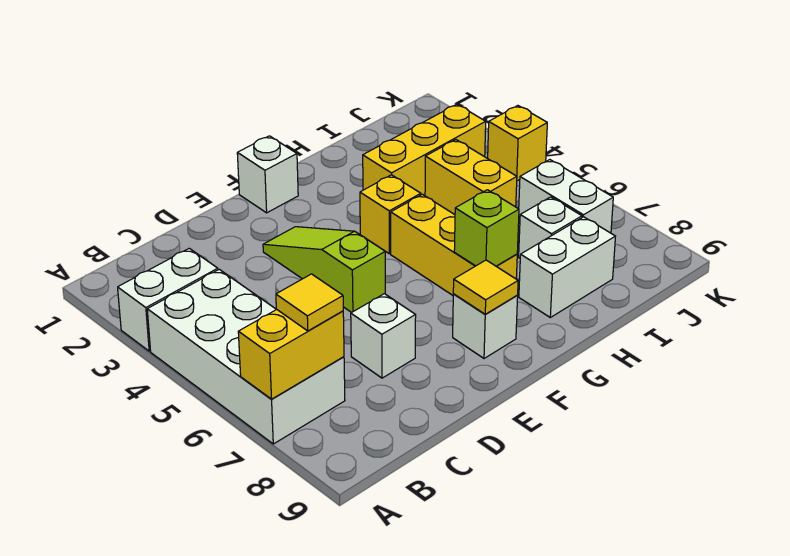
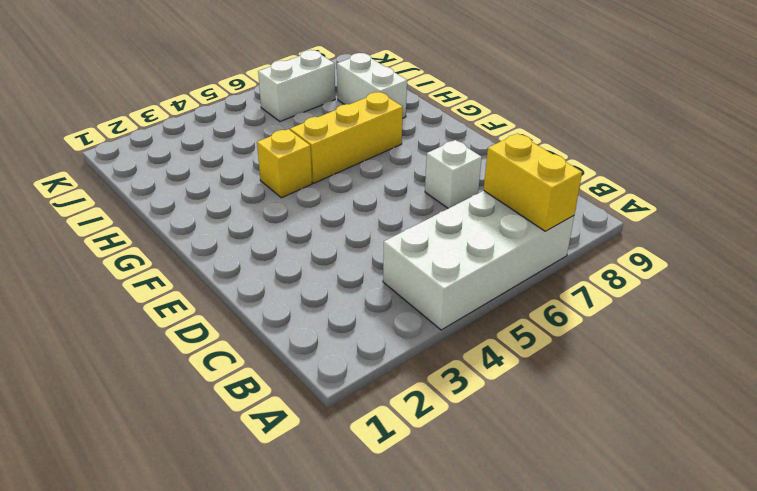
none -> white 1x2 brick [118,248,218,351]
none -> lime 1x3 slope [263,227,385,313]
none -> white 1x1 brick [237,136,298,213]

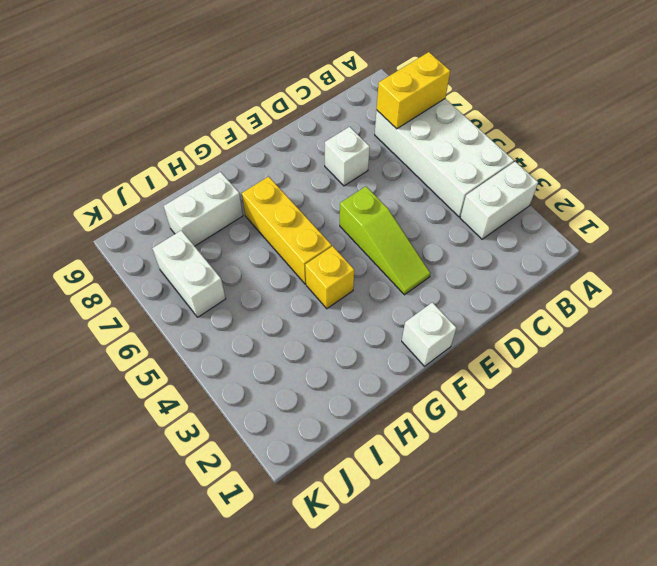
none -> white 1x1 brick [453,294,518,358]
none -> yellow 1x3 brick [363,104,486,196]
none -> yellow 1x2 brick [425,140,517,215]

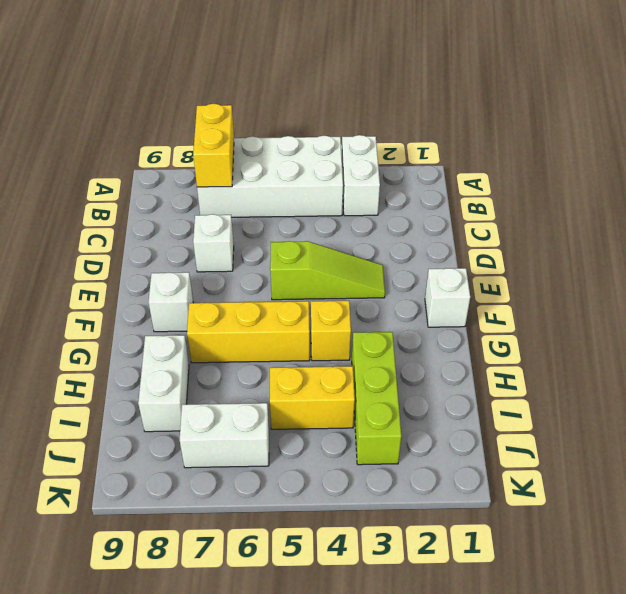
lime 1x3 brick [352,332,401,465] -> yellow 1x3 brick [363,104,486,196]
none -> white 1x1 brick [519,197,582,258]
none -> yellow 1x1 brick [488,106,547,181]
none -> yellow 1x1 tile [453,260,518,314]

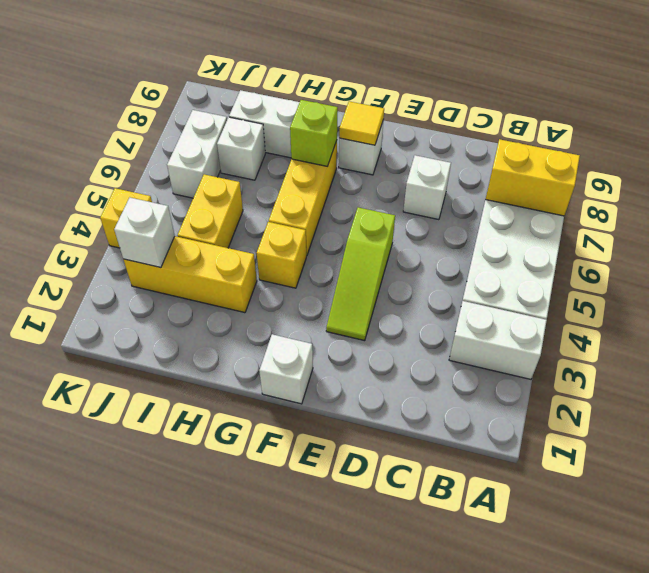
white 1x1 brick [114,198,175,268] -> none
none -> yellow 1x1 tile [276,274,343,331]

